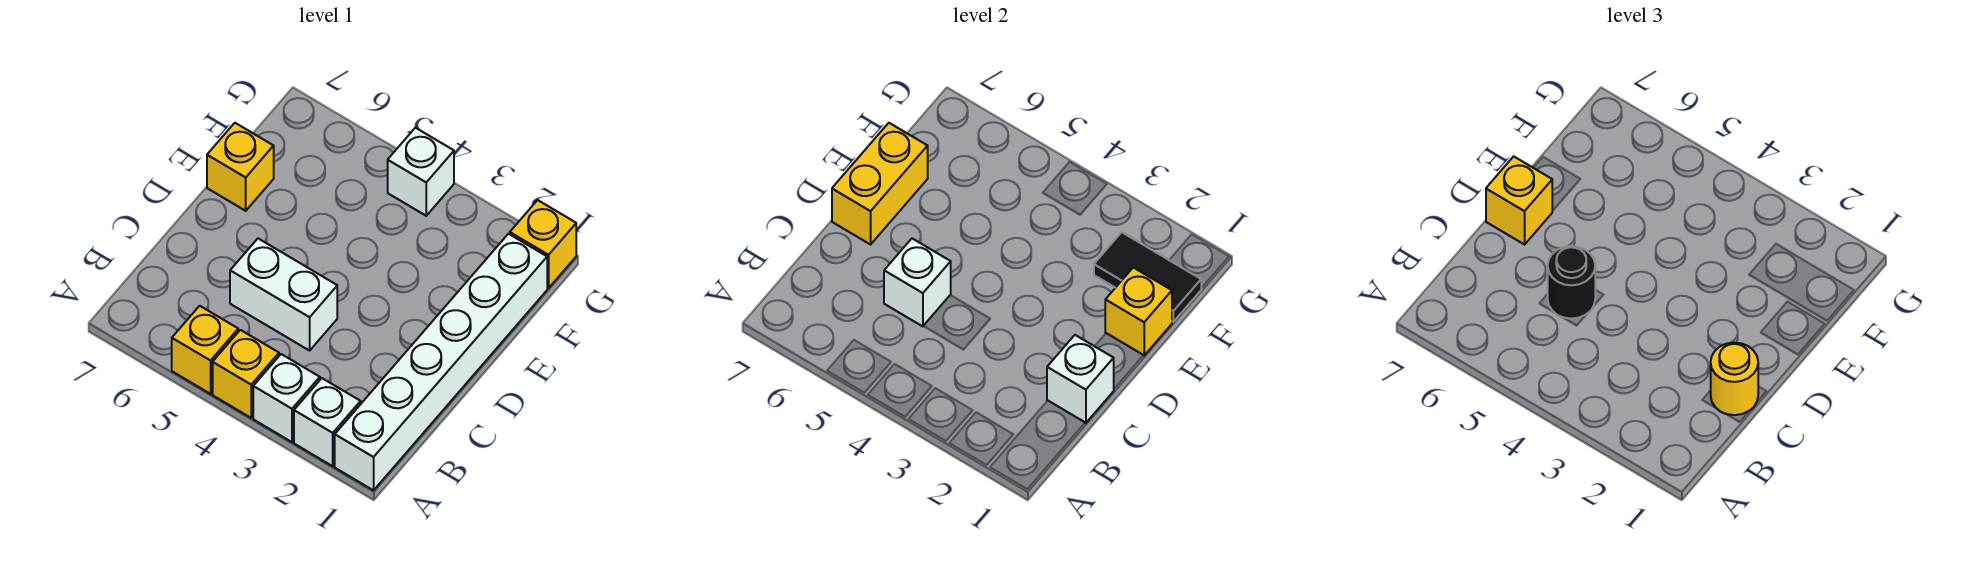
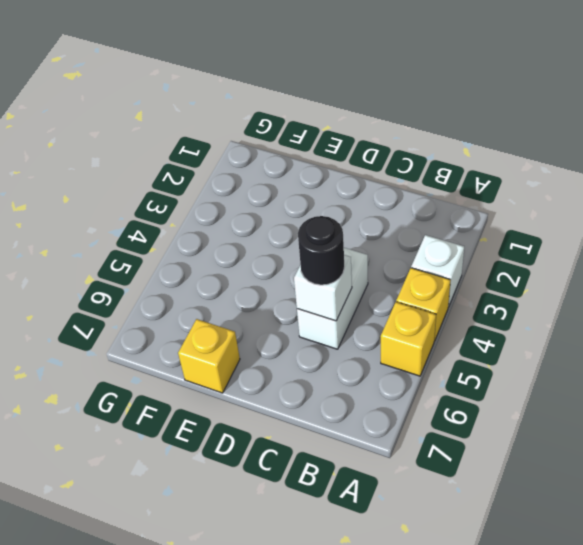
none -> white 1x6 brick [335,234,547,490]
none -> white 1x1 brick [294,378,361,466]
none -> yellow 1x1 brick [510,200,576,288]

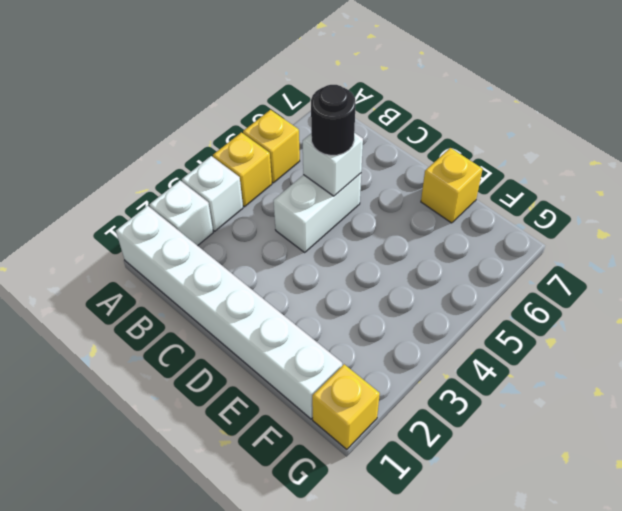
none -> white 1x1 brick [388,128,454,216]
none -> white 1x1 brick [1047,335,1114,423]
none -> yellow 1x2 brick [832,123,928,244]

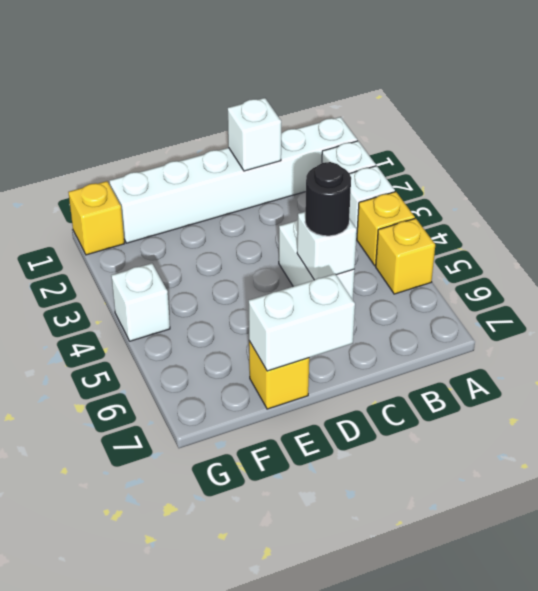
white 1x2 brick [249,274,355,371] -> yellow 1x2 brick [832,123,928,244]
none -> yellow 1x1 brick [1105,267,1172,355]
none -> black 1x2 tile [1094,232,1201,322]
none -> yellow 1x1 round brick [1711,343,1758,415]

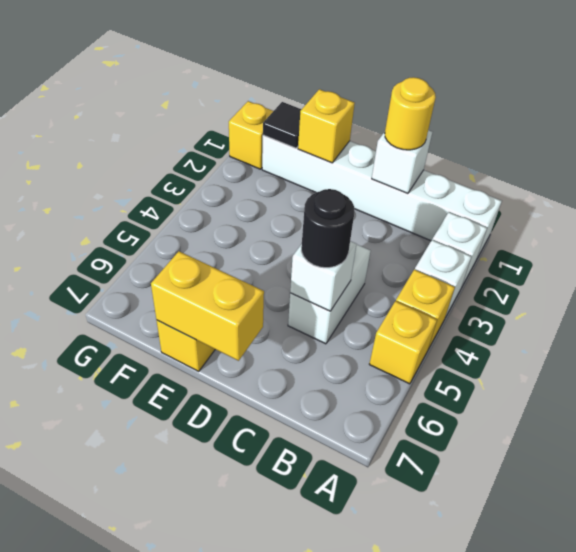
black 1x1 tile [263,102,302,148] -> black 1x2 tile [1094,232,1201,322]
none -> white 1x1 brick [388,128,454,216]
none -> yellow 1x1 brick [1486,156,1552,244]

